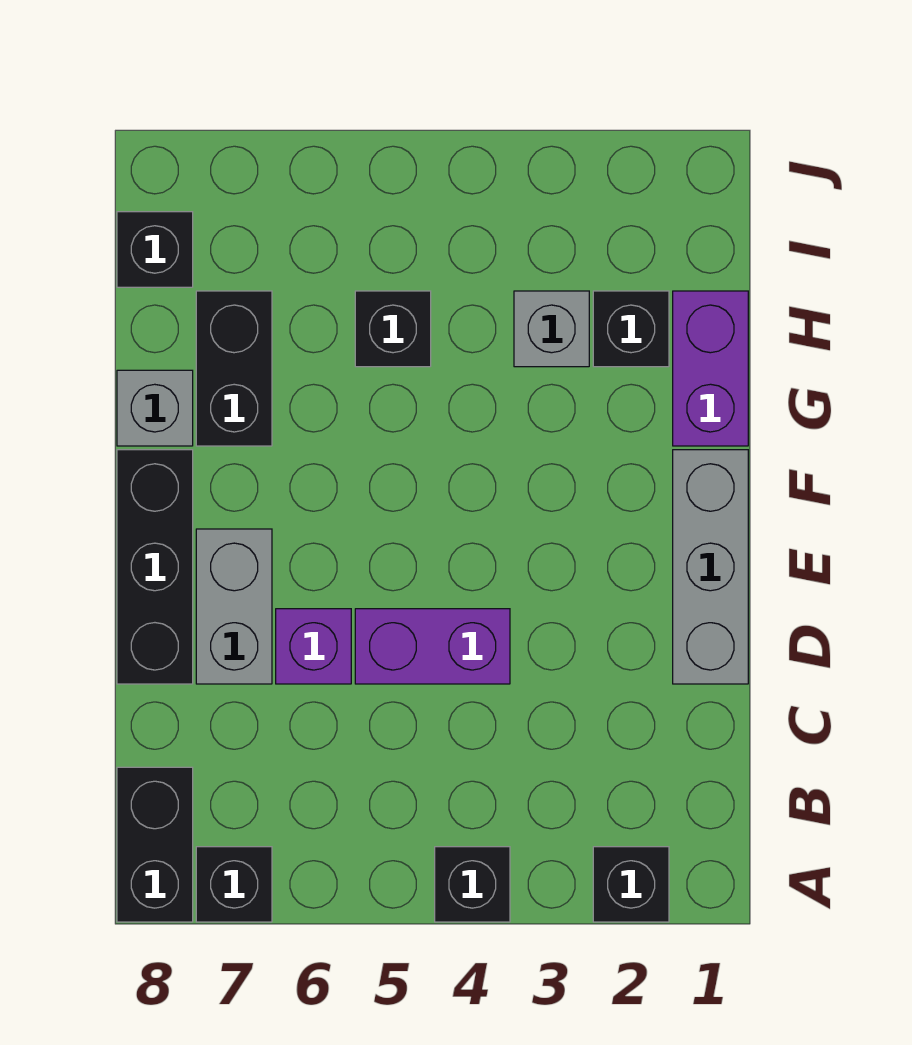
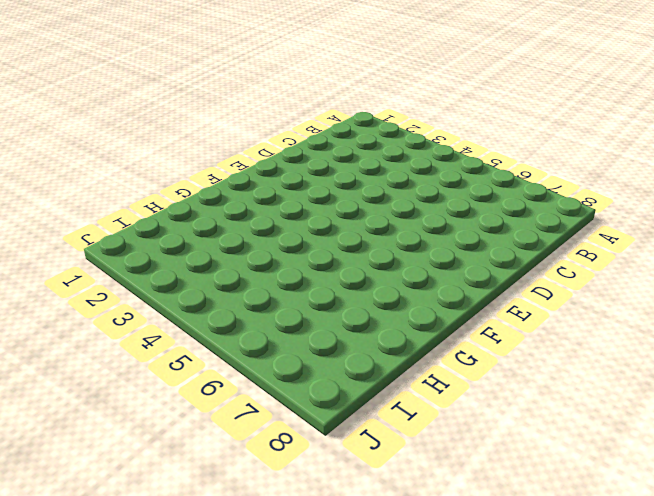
none -> black 1x1 brick [593,847,669,922]
none -> black 1x1 brick [435,847,510,922]
none -> black 1x1 brick [196,847,272,922]

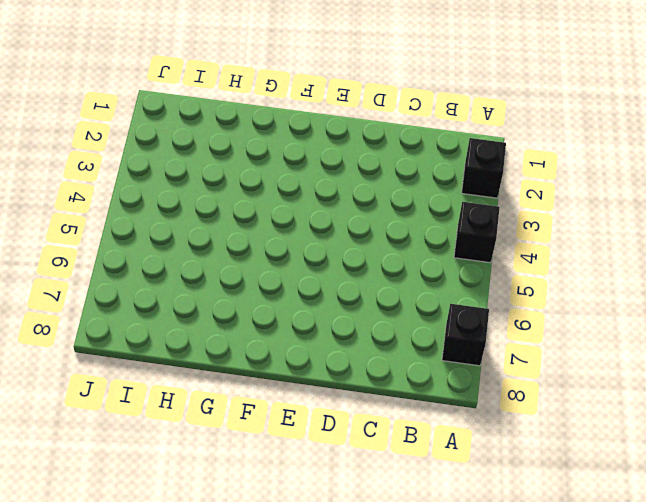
none -> black 1x2 brick [117,767,193,922]
none -> grey 1x3 brick [673,450,748,684]
none -> purple 1x2 brick [355,609,510,684]

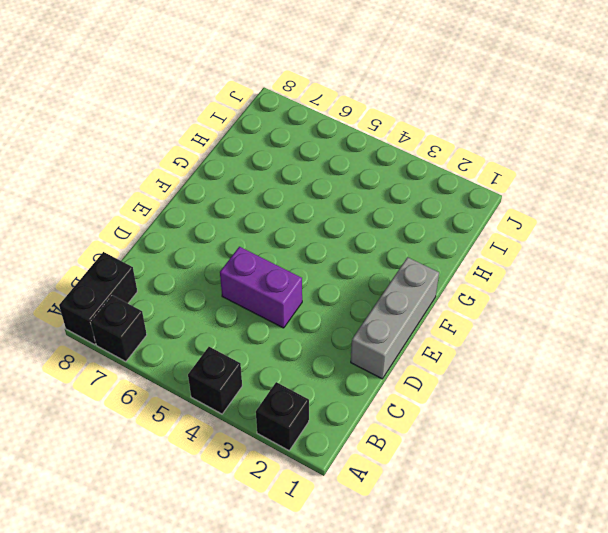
none -> purple 1x1 brick [276,609,351,684]
none -> grey 1x2 brick [196,529,272,684]
none -> black 1x3 brick [117,450,193,684]

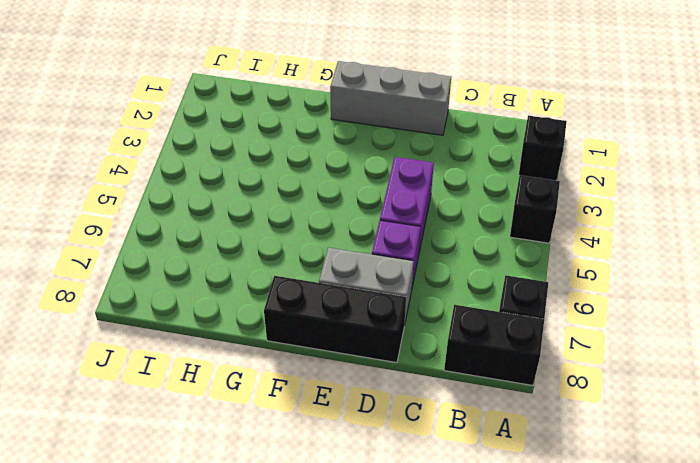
none -> purple 1x2 brick [673,291,748,446]
none -> black 1x2 brick [196,291,272,446]
none -> grey 1x1 brick [117,370,193,446]

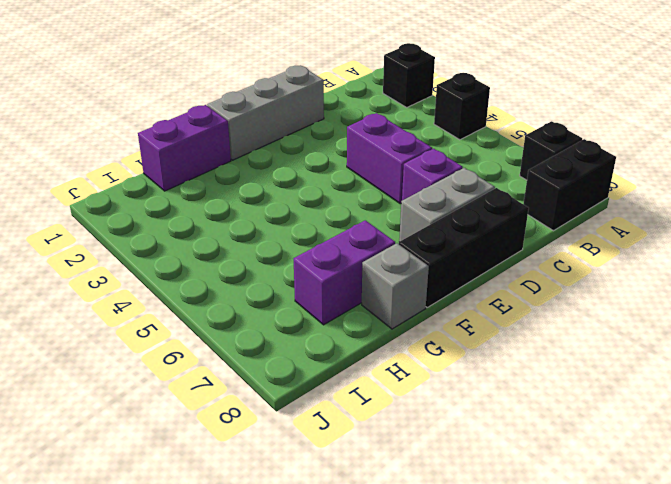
purple 1x2 brick [294,220,395,325] -> black 1x2 brick [196,291,272,446]
none -> black 1x1 brick [593,291,669,367]
none -> grey 1x1 brick [514,291,589,367]
none -> black 1x1 brick [355,291,431,367]

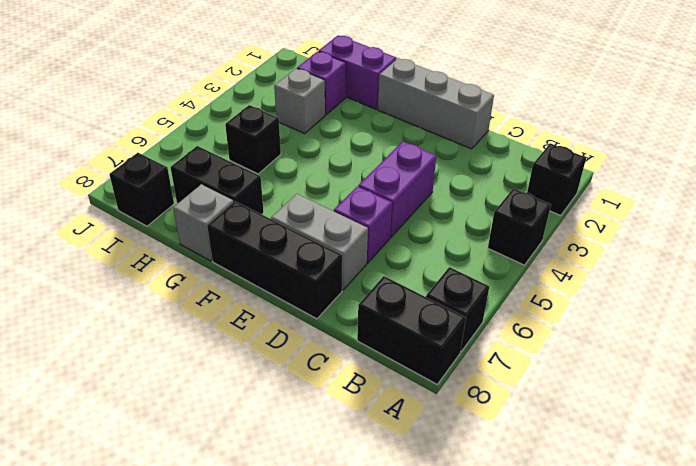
purple 1x1 brick [297,51,346,115] -> black 1x1 brick [593,291,669,367]

